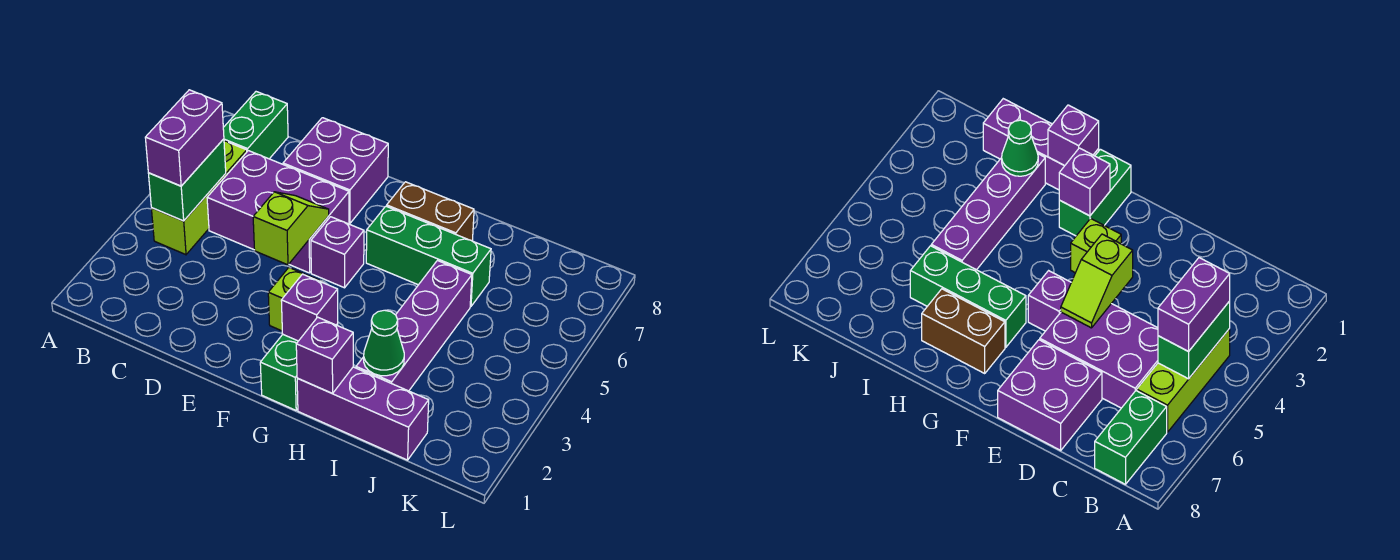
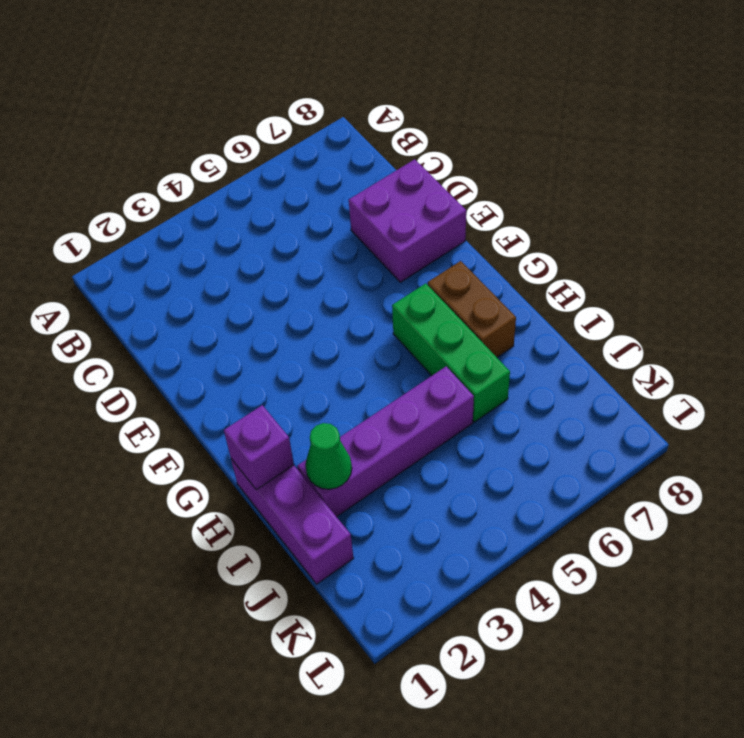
none -> lime 1x3 brick [151,141,247,255]
none -> green 1x2 brick [223,92,288,159]
none -> purple 2x3 brick [207,151,349,273]

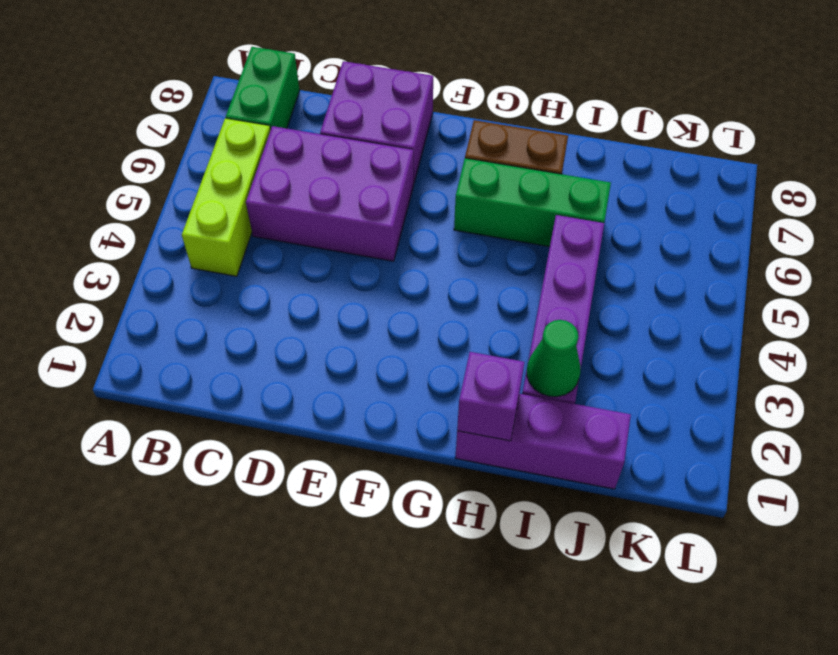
none -> lime 1x1 brick [268,268,322,331]
none -> purple 1x1 brick [311,217,364,288]
none -> green 1x2 brick [260,324,338,410]

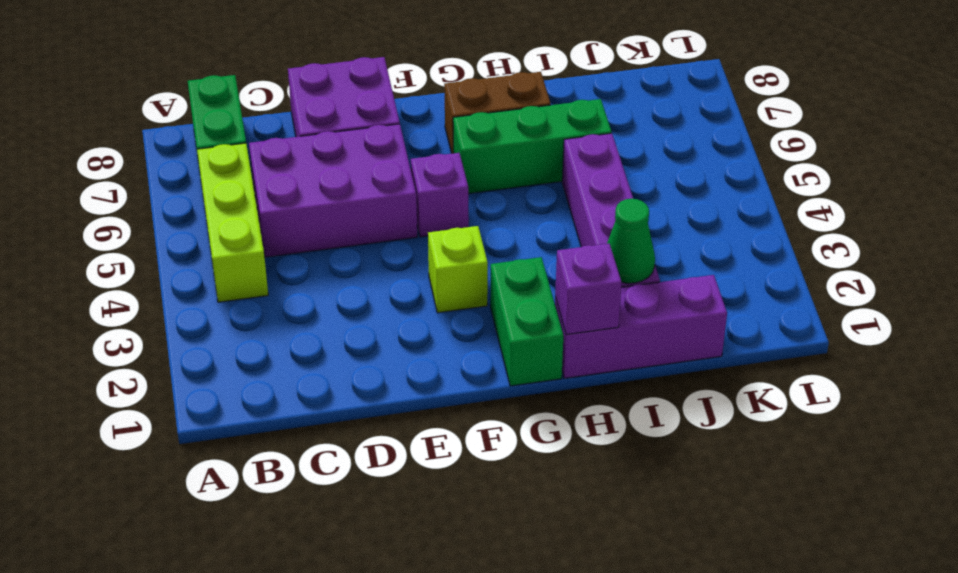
none -> green 1x2 brick [148,139,226,221]
none -> lime 1x2 slope [253,192,329,265]
none -> purple 1x1 brick [281,274,338,341]

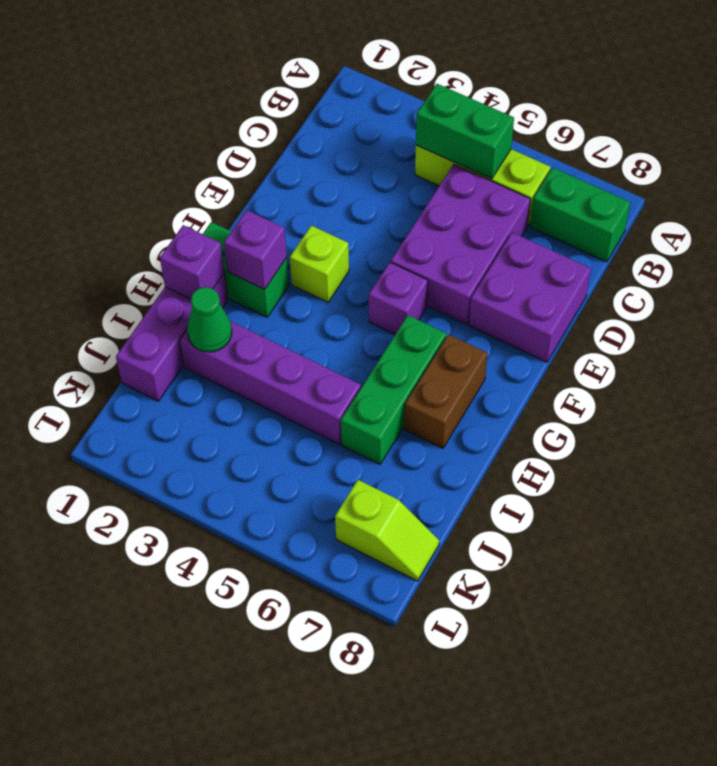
lime 1x2 slope [335,480,439,581] -> lime 1x2 slope moved to [253,192,329,265]
none -> purple 1x2 brick [145,90,224,186]

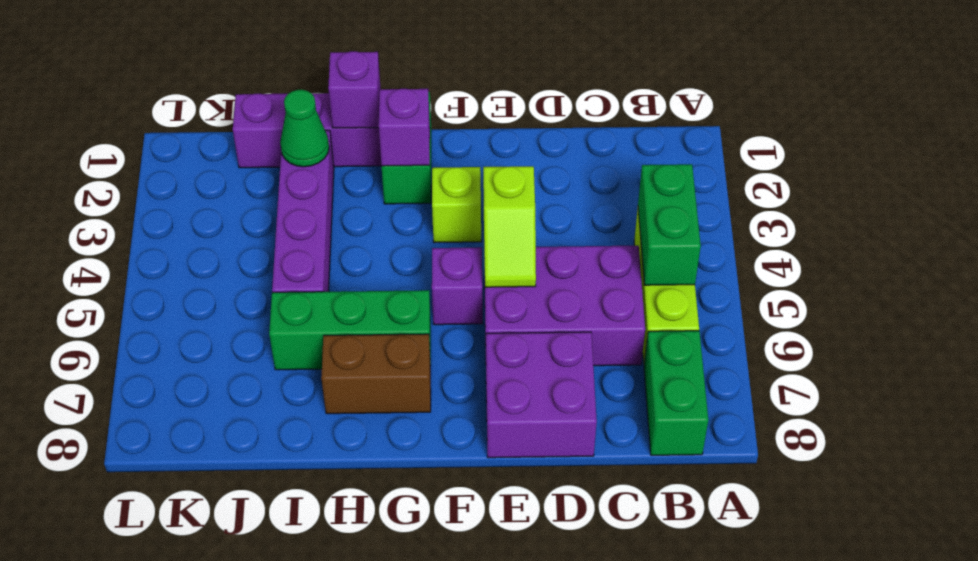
none -> purple 1x2 brick [145,90,224,186]

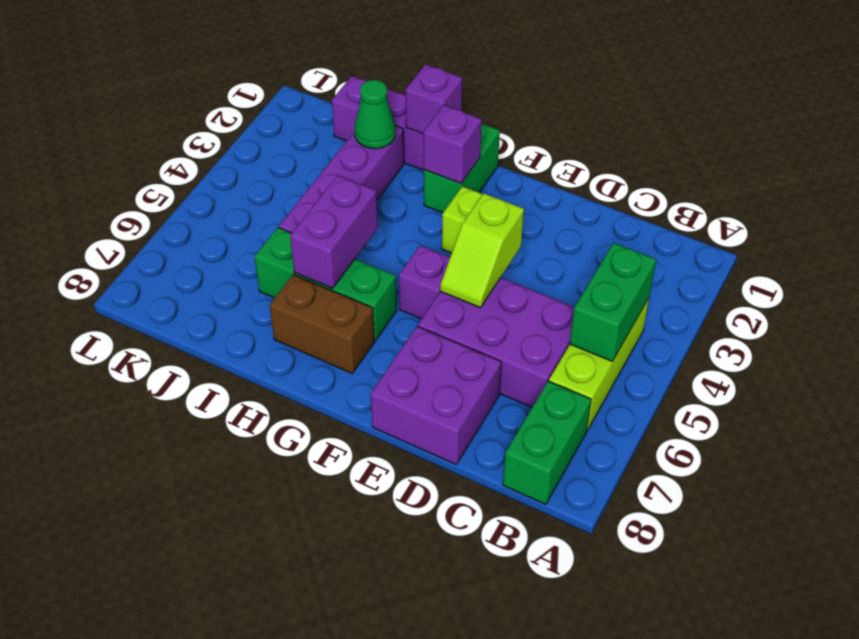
purple 1x2 brick [290,175,378,288] -> purple 1x2 brick moved to [145,90,224,186]

